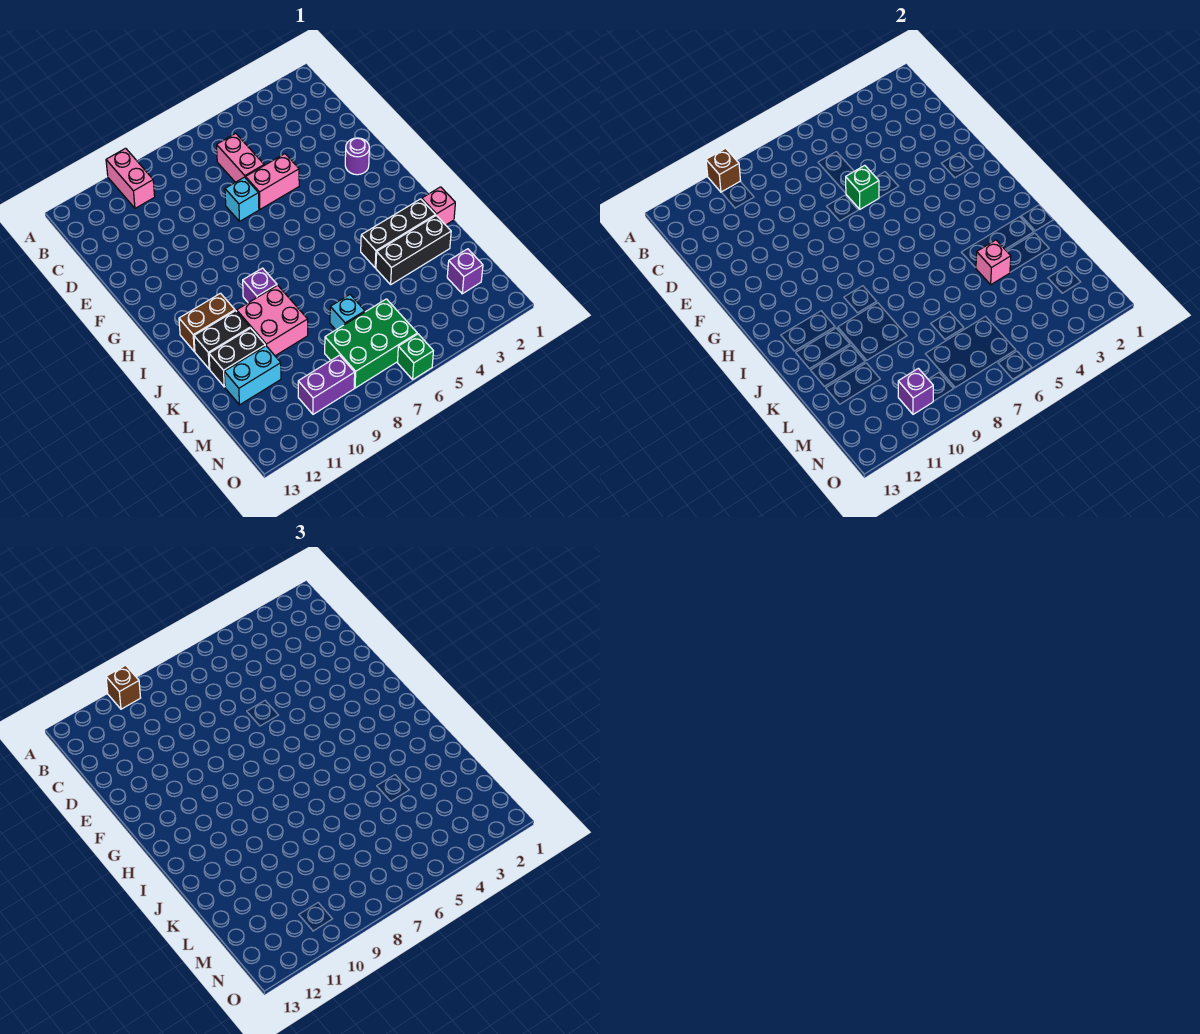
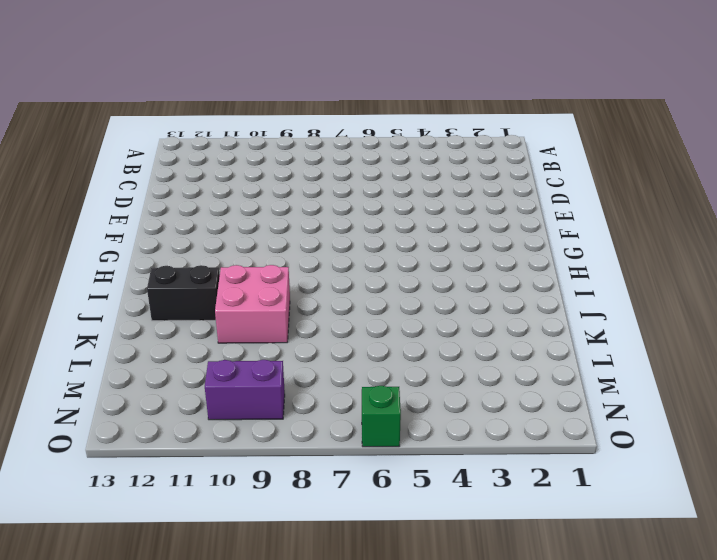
none -> pink 1x2 brick [106,148,155,208]
none -> pink 1x2 brick [217,133,264,182]
none -> pink 1x2 brick [246,154,299,209]

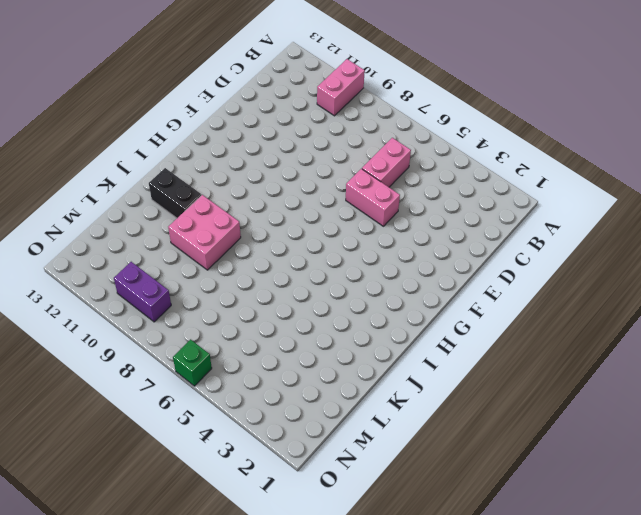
none -> cyan 1x1 brick [225,177,259,221]
none -> purple 1x1 round brick [345,138,369,175]
none -> purple 1x1 brick [243,268,277,303]

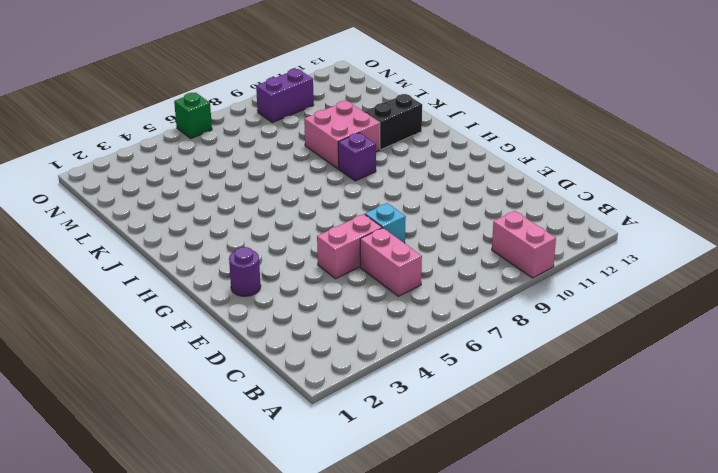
none -> brown 1x2 brick [179,293,235,351]
none -> pink 1x1 brick [422,187,455,225]
none -> black 1x3 brick [361,199,436,268]

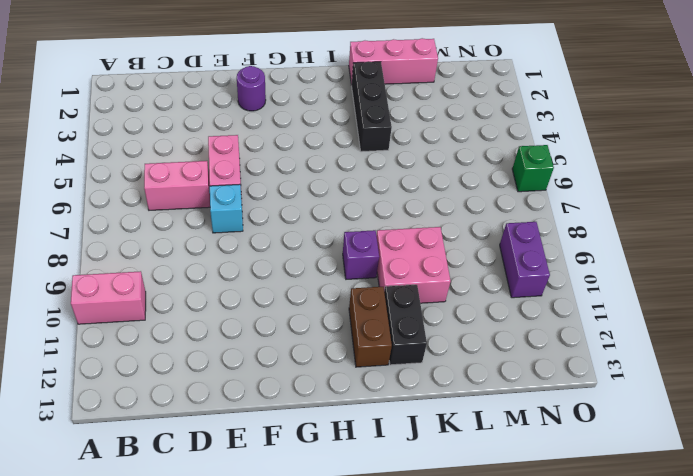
pink 1x3 brick [349,38,438,85] -> pink 1x1 brick [422,187,455,225]
none -> black 1x3 brick [376,215,451,284]
none -> black 1x2 brick [209,328,265,387]
none -> cyan 1x1 brick [330,295,365,330]

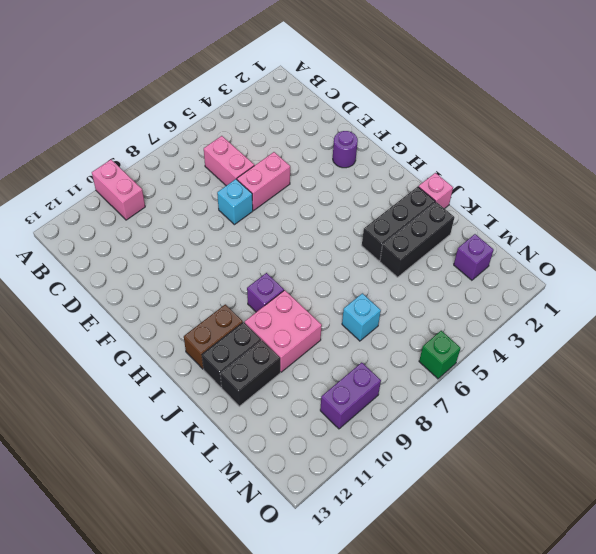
none -> cyan 1x2 brick [224,346,281,405]
none -> green 2x3 brick [325,299,417,388]
none -> brown 1x1 brick [706,148,741,192]

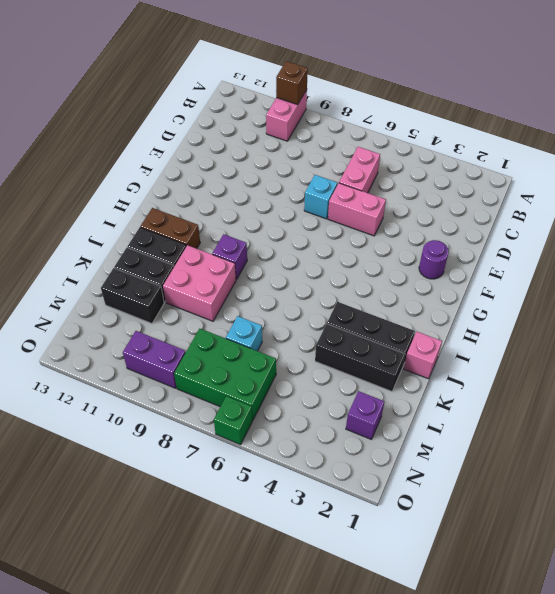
black 1x2 brick [101,268,164,324] -> cyan 1x2 brick [224,346,281,405]
none -> green 1x1 brick [846,165,879,209]
none -> pink 1x1 brick [976,240,1011,284]
none -> purple 1x1 brick [898,368,933,414]

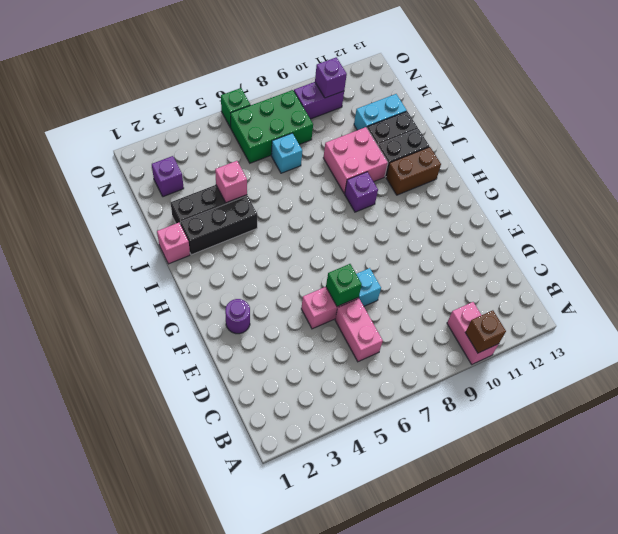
none -> brown 1x1 brick [106,665,141,709]

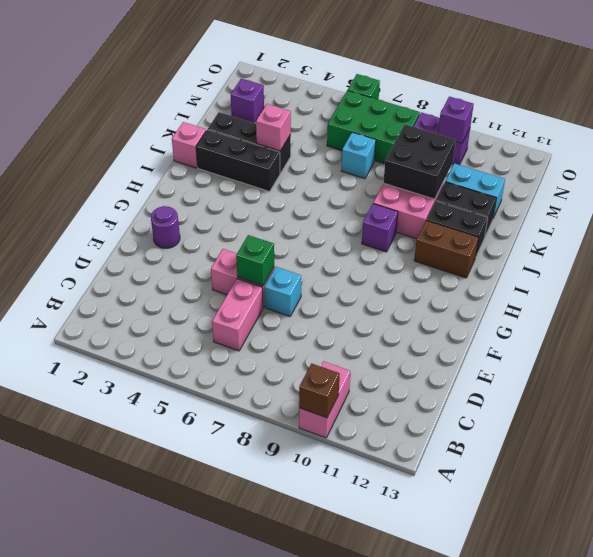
black 2x2 brick [384,125,456,199] -> none
none -> brown 1x1 brick [106,665,141,709]

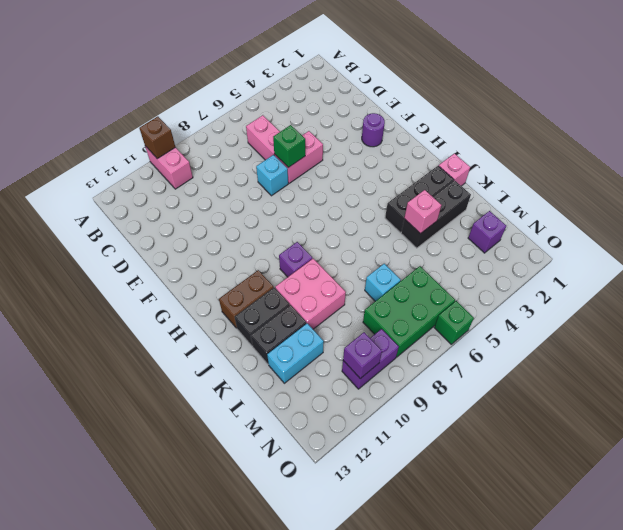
none -> brown 1x1 brick [106,665,141,709]

